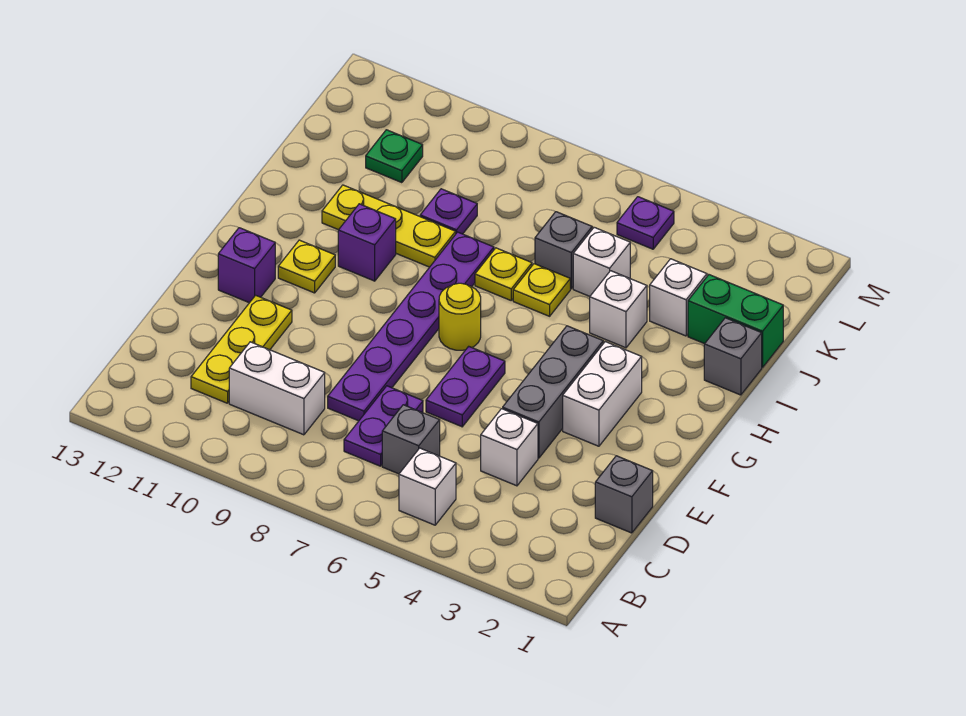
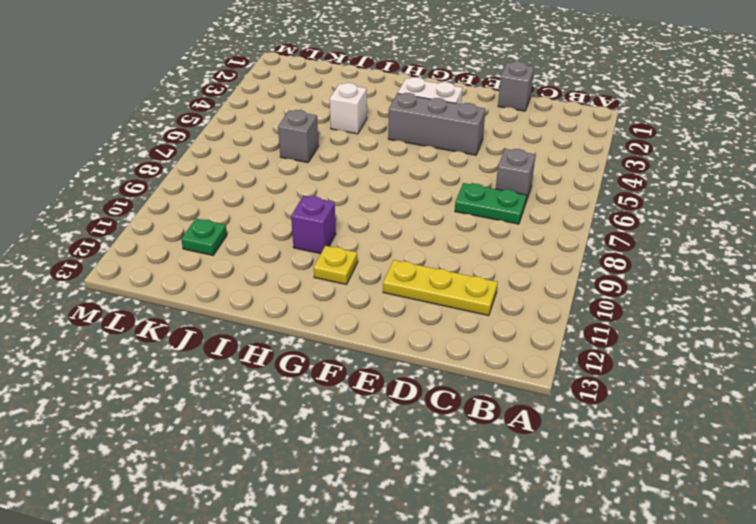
green 1x2 plate [455,183,526,224] -> purple 1x2 plate [344,386,423,466]
none -> white 1x1 brick [399,448,456,525]
none -> white 1x2 brick [229,342,325,435]
none -> white 1x1 brick [481,409,538,486]

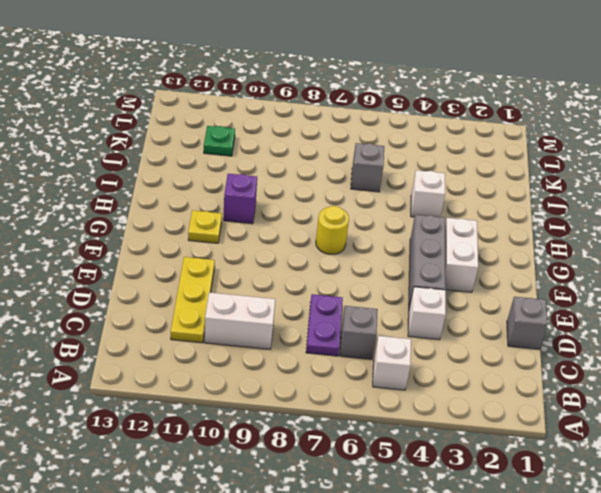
none -> purple 1x6 plate [328,232,494,421]
none -> purple 1x2 plate [426,346,505,427]
none -> purple 1x1 brick [218,228,275,303]

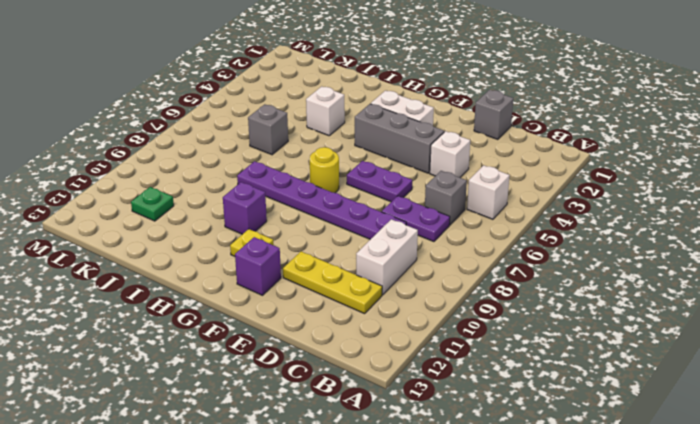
none -> grey 1x1 brick [704,318,762,395]
none -> yellow 1x1 plate [513,264,570,316]
none -> yellow 1x1 plate [475,248,532,300]

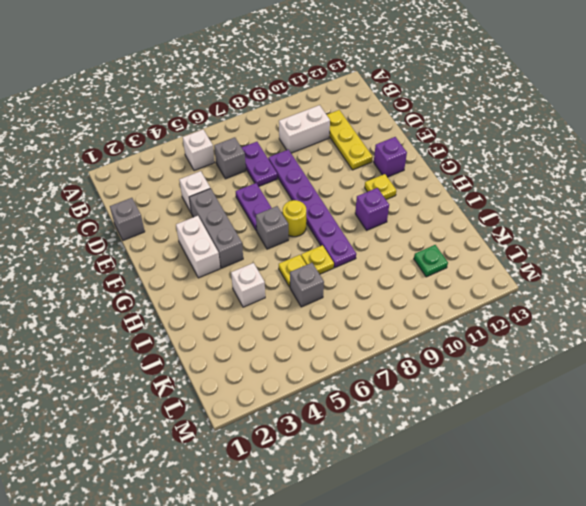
grey 1x1 brick [256,206,288,249] -> grey 1x1 brick moved to [704,318,762,395]
none -> yellow 1x3 plate [322,185,456,267]
none -> green 1x2 brick [688,275,783,367]
none -> white 1x1 brick [650,259,707,336]

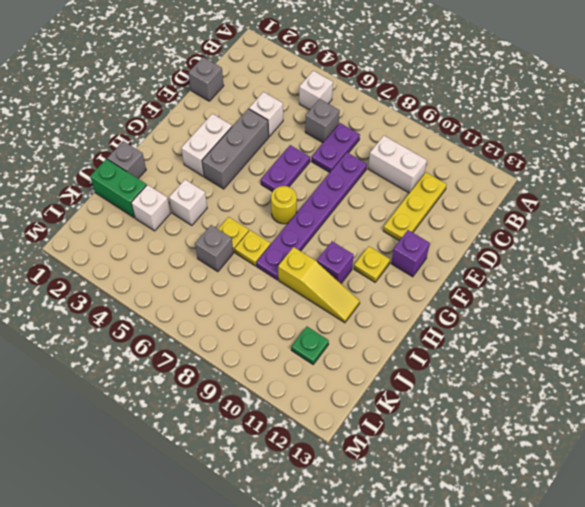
yellow 1x3 slope [278,247,360,323] -> yellow 1x3 plate [322,185,456,267]
none -> white 1x1 brick [573,227,630,296]
none -> purple 1x1 plate [420,189,477,234]
none -> purple 1x1 plate [617,197,674,249]

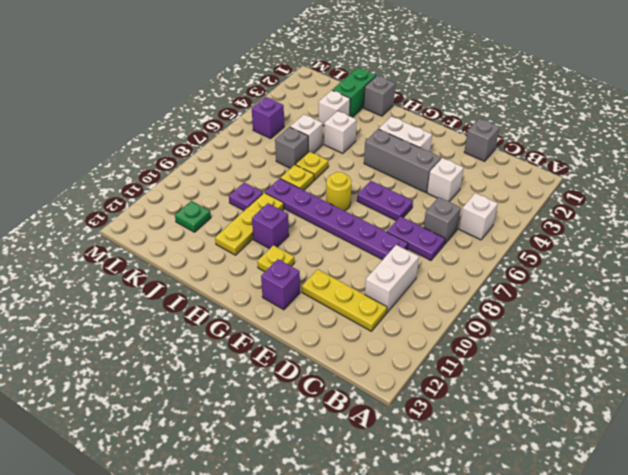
purple 1x1 brick [252,97,284,139] -> purple 1x1 plate [617,197,674,249]

